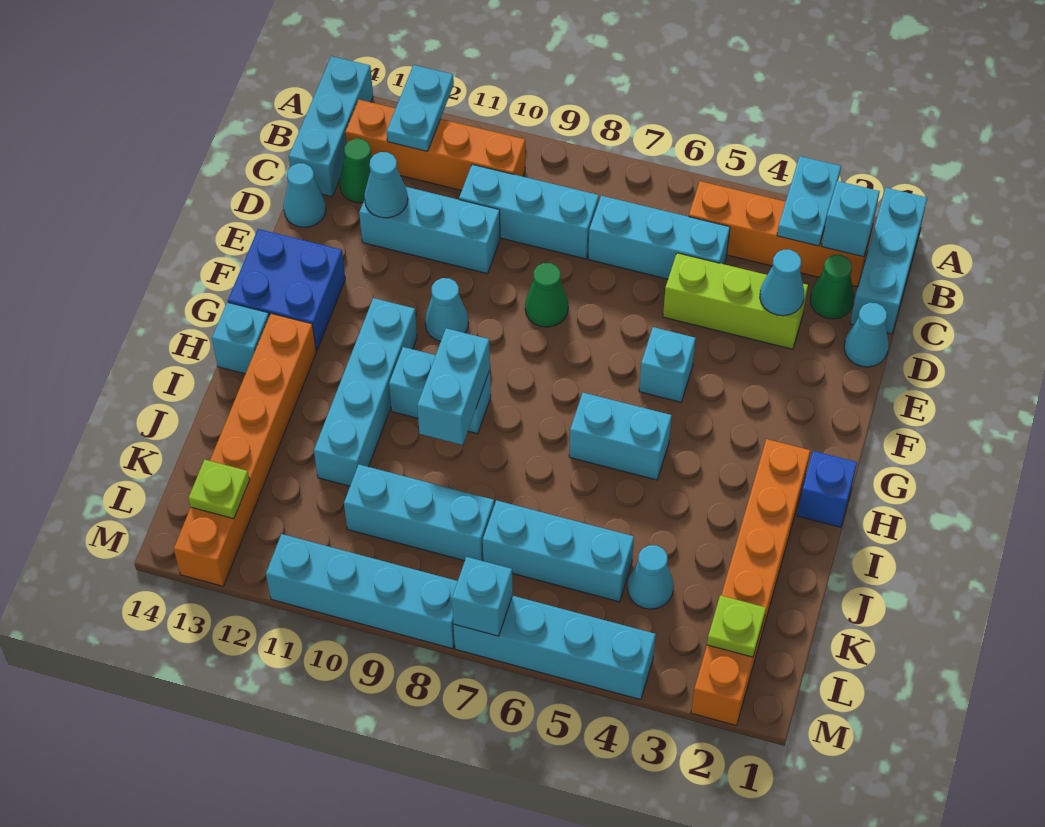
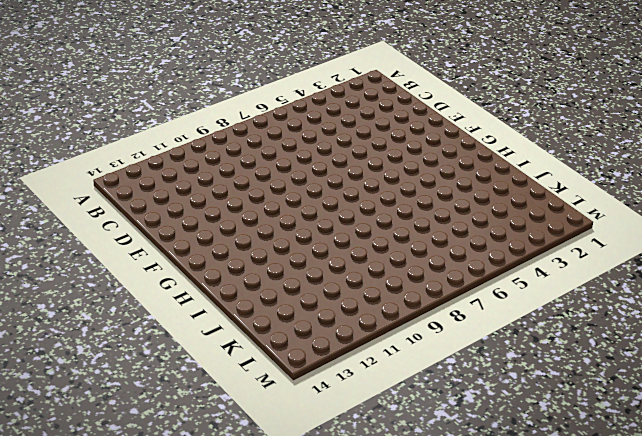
none -> cyan 1x3 brick [850,188,927,334]
none -> cyan 1x3 brick [289,56,373,197]
none -> orange 1x4 brick [689,181,872,287]
none -> orange 1x4 brick [345,100,525,190]

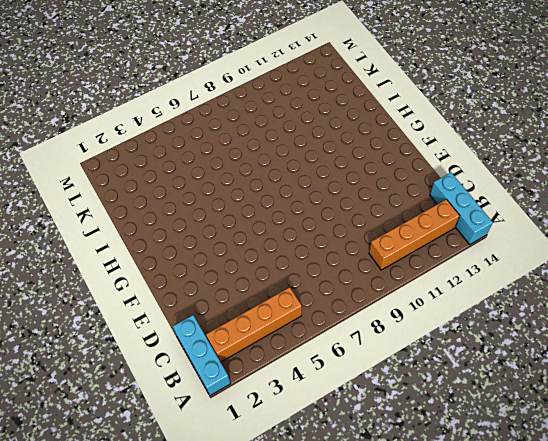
none -> green 1x1 cone [810,255,854,319]
none -> cyan 1x3 brick [588,196,730,279]
none -> cyan 1x3 brick [459,164,599,259]
none -> green 1x1 cone [340,139,372,203]

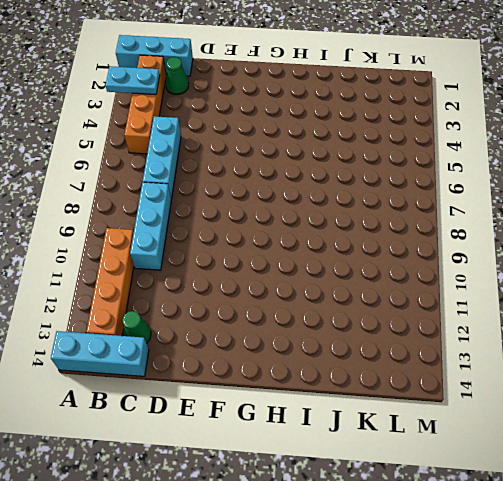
none -> cyan 1x1 cone [844,303,889,367]
none -> lime 1x3 brick [663,253,808,349]
none -> cyan 1x3 brick [359,187,500,274]
none -> cyan 1x1 cone [283,163,326,227]

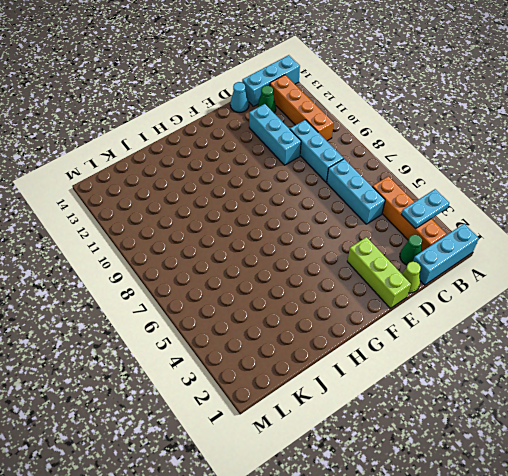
lime 1x1 cone [402,262,421,293] -> cyan 1x1 cone [844,303,889,367]
lime 1x3 brick [347,237,411,308] -> lime 1x3 brick moved to [663,253,808,349]
none -> green 1x1 cone [525,263,568,327]
none -> cyan 1x1 brick [639,327,696,402]
none -> cyan 1x1 cone [425,278,469,342]
none -> blue 2x2 brick [228,229,345,351]

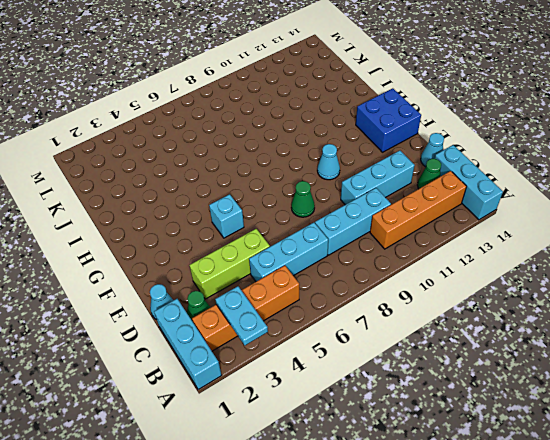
none -> cyan 1x4 brick [314,298,417,486]
none -> blue 1x1 brick [797,451,857,527]
none -> orange 1x6 brick [691,439,810,726]
none -> cyan 1x2 brick [569,393,672,480]

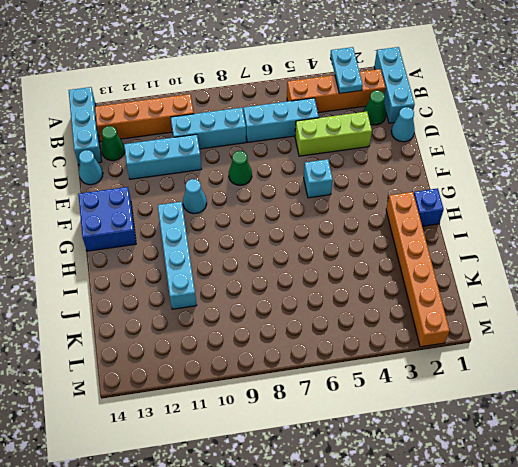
none -> cyan 1x2 brick [569,393,672,480]
none -> cyan 1x2 brick [389,347,491,434]
none -> orange 1x6 brick [174,314,316,586]
none -> cyan 1x1 brick [212,302,269,374]

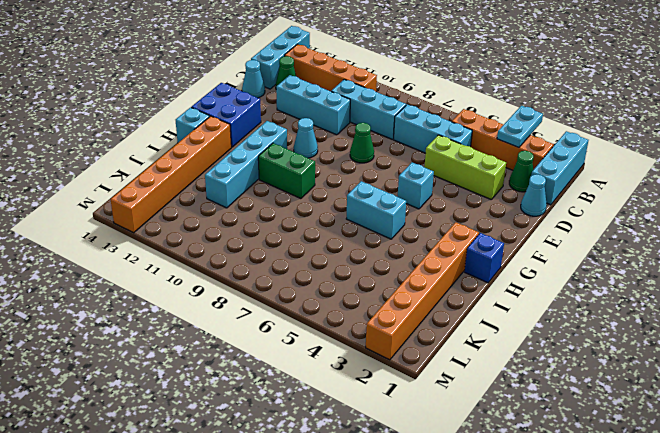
green 1x2 brick [258,143,315,199] -> cyan 1x2 brick [389,347,491,434]
none -> cyan 1x1 cone [627,545,674,609]
none -> cyan 1x3 brick [483,500,634,602]
none -> cyan 1x3 brick [344,465,494,561]
none -> cyan 1x4 brick [454,596,656,700]

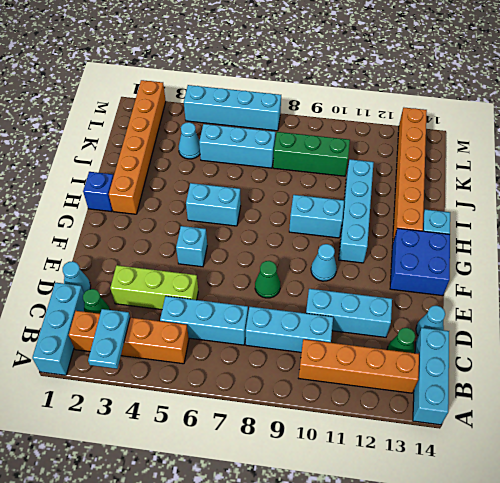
green 1x3 brick [273,132,350,176] -> cyan 1x3 brick [344,465,494,561]
none -> cyan 1x4 brick [266,534,458,649]
none -> cyan 1x2 plate [387,65,454,151]
none -> cyan 1x1 brick [822,181,880,257]
none -> cyan 1x1 cone [760,250,804,316]

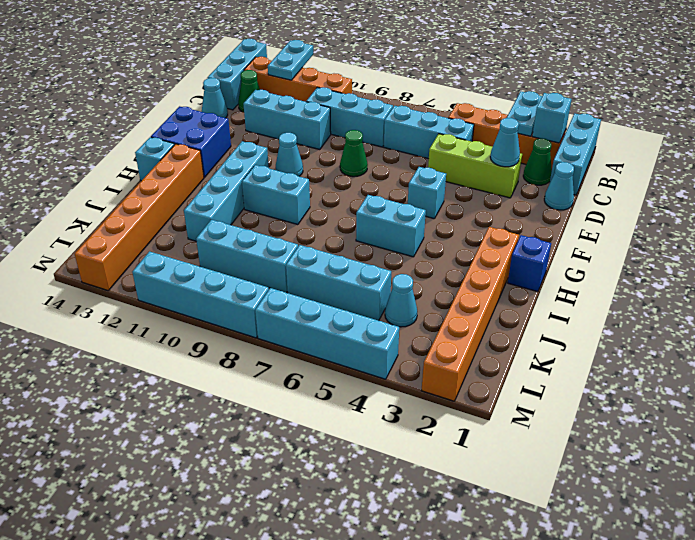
none -> cyan 1x1 cone [364,152,408,218]
none -> cyan 1x2 brick [417,328,490,445]
none -> lime 1x1 plate [707,595,766,657]
none -> lime 1x1 plate [188,460,249,519]

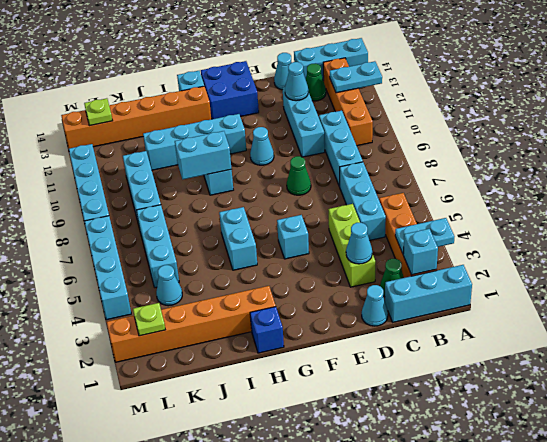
none -> cyan 1x1 brick [452,557,512,636]

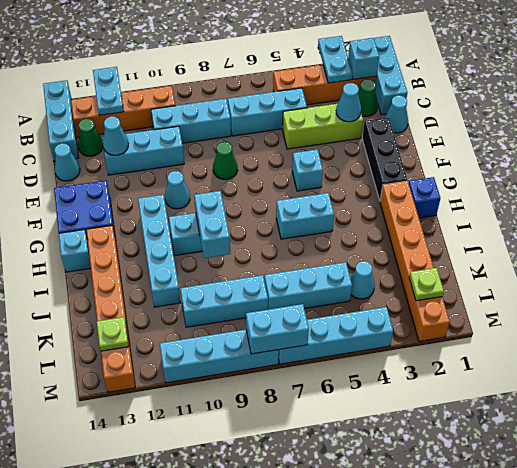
black 1x3 brick [362,117,407,200] -> none
cyan 1x2 brick [246,304,309,354] -> cyan 1x1 brick [452,557,512,636]

